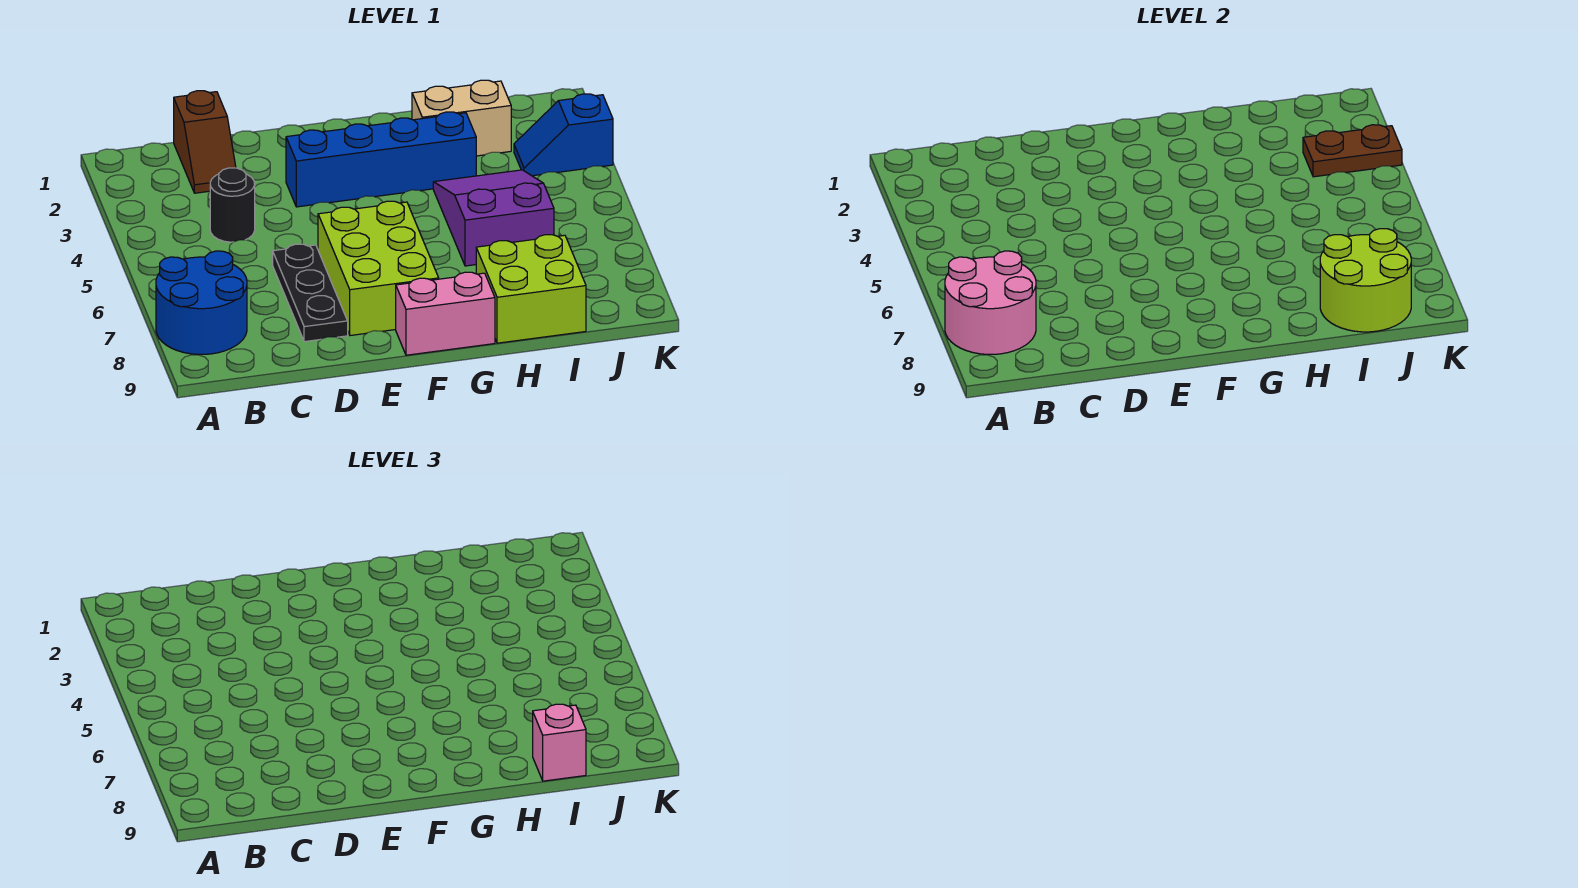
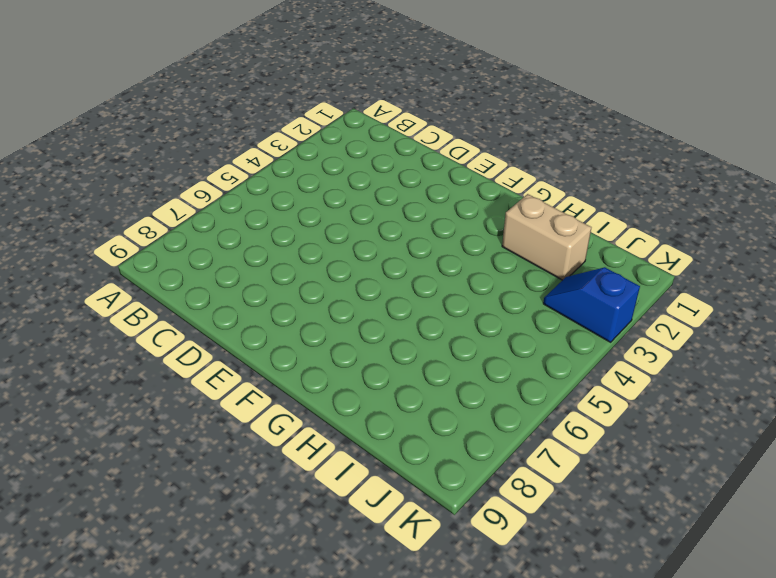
none -> blue 2x2 round brick [156,251,247,354]
none -> brown 1x2 slope [174,91,236,193]
none -> black 1x1 round brick [210,168,255,242]

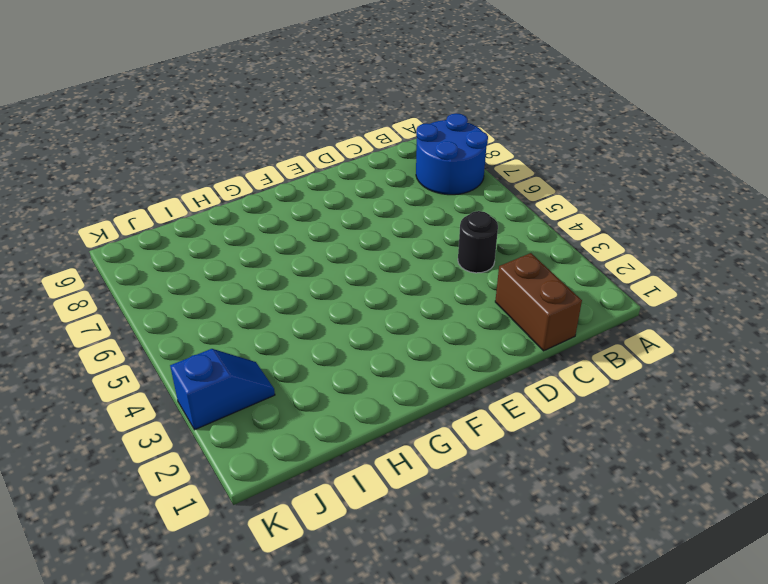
brown 1x2 brick [495,253,582,351] -> brown 1x2 slope [174,91,236,193]
none -> black 1x3 plate [273,244,348,342]
none -> blue 1x4 brick [286,112,476,207]
none -> lime 2x3 brick [318,201,439,336]

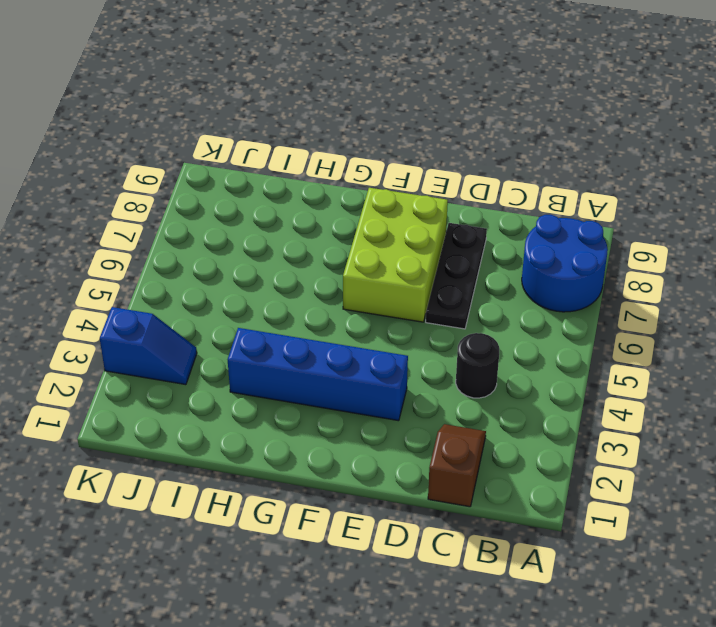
none -> pink 1x2 brick [396,272,495,355]
none -> tan 1x2 brick [412,80,511,156]
none -> purple 2x3 slope [433,170,554,266]

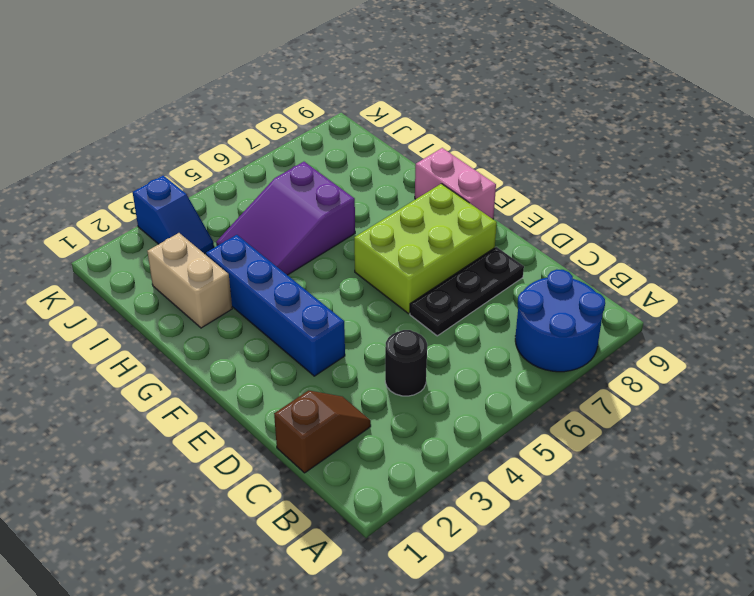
none -> lime 2x2 brick [476,235,586,343]
none -> pink 2x2 round brick [945,251,1036,354]
none -> lime 2x2 round brick [1320,229,1411,332]

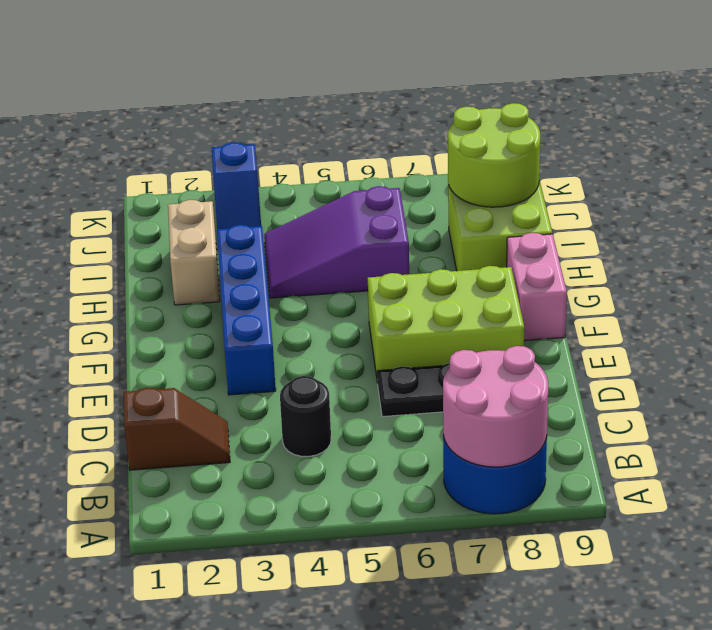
none -> brown 1x2 plate [1303,125,1402,177]
none -> pink 1x1 brick [533,704,586,781]

